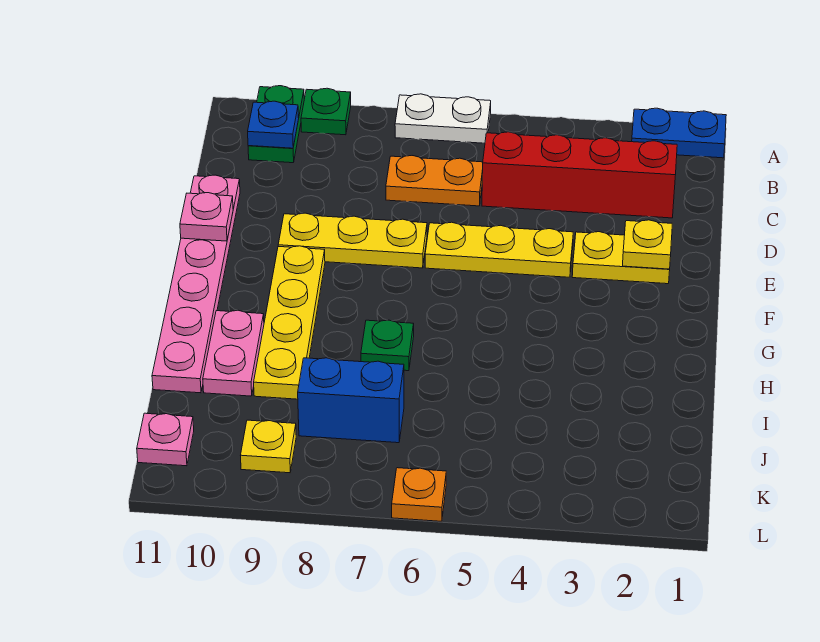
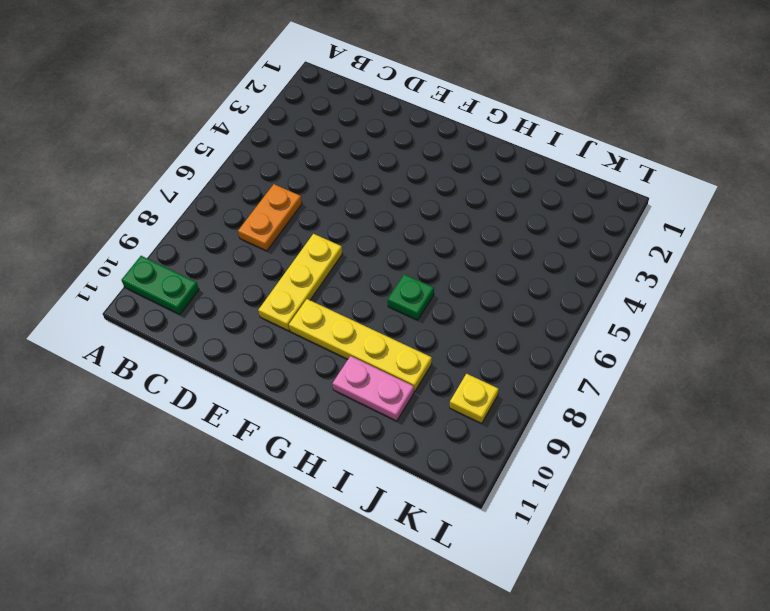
none -> blue 1x2 plate [632,108,726,158]
none -> white 1x2 plate [395,94,491,143]
none -> green 1x1 plate [301,88,351,135]

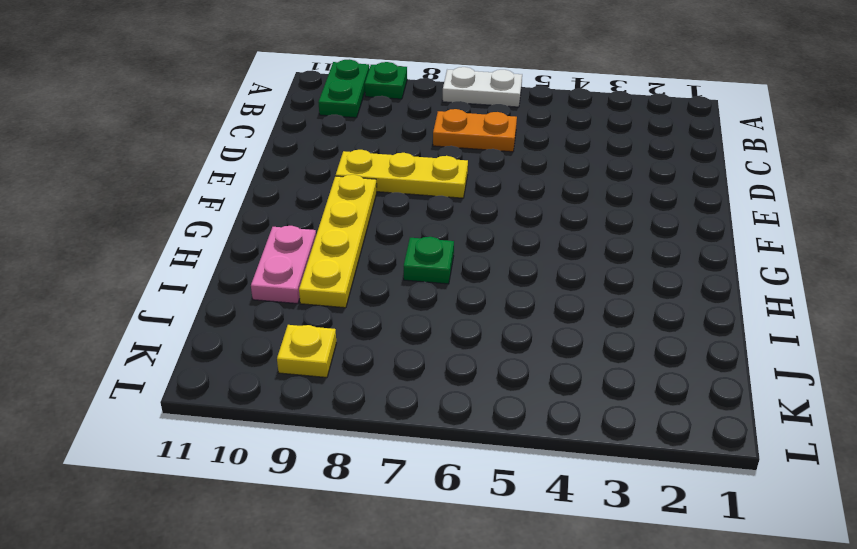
none -> blue 1x2 plate [632,108,726,158]
none -> red 1x4 brick [482,132,677,218]
none -> pink 1x6 plate [152,175,240,393]

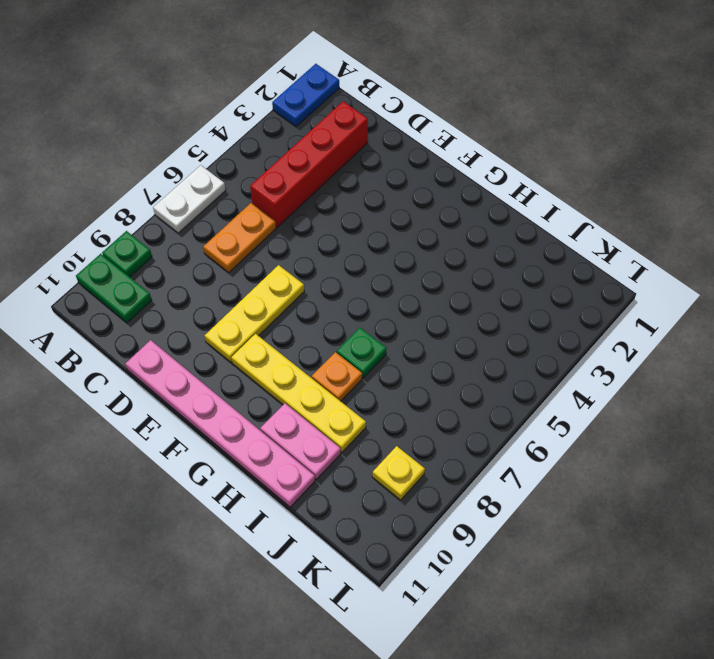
orange 1x1 plate [312,352,362,401] -> orange 1x1 plate moved to [392,468,446,521]
none -> yellow 1x2 plate [572,232,670,284]
none -> yellow 1x3 plate [425,222,573,277]
none -> blue 1x2 brick [298,358,404,443]

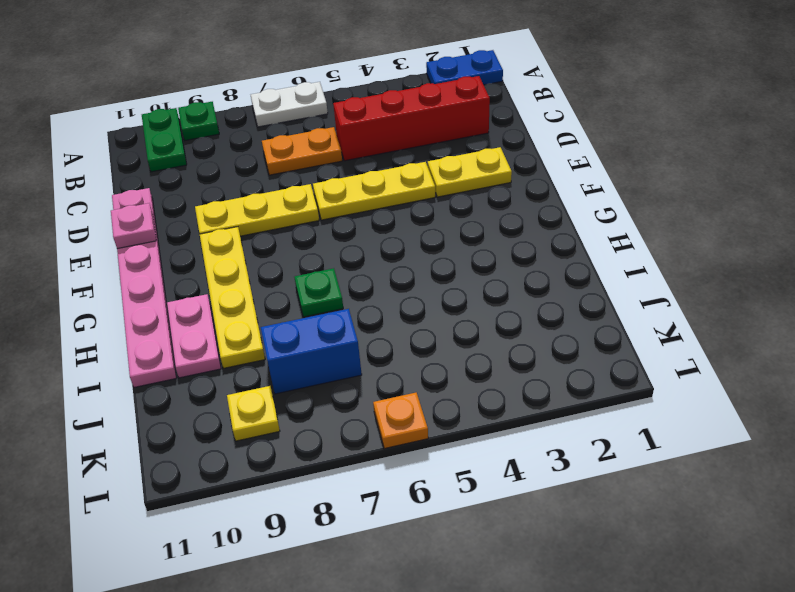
none -> pink 1x1 plate [137,413,194,466]
none -> blue 1x1 plate [248,101,299,148]
none -> yellow 1x1 plate [623,220,672,269]

